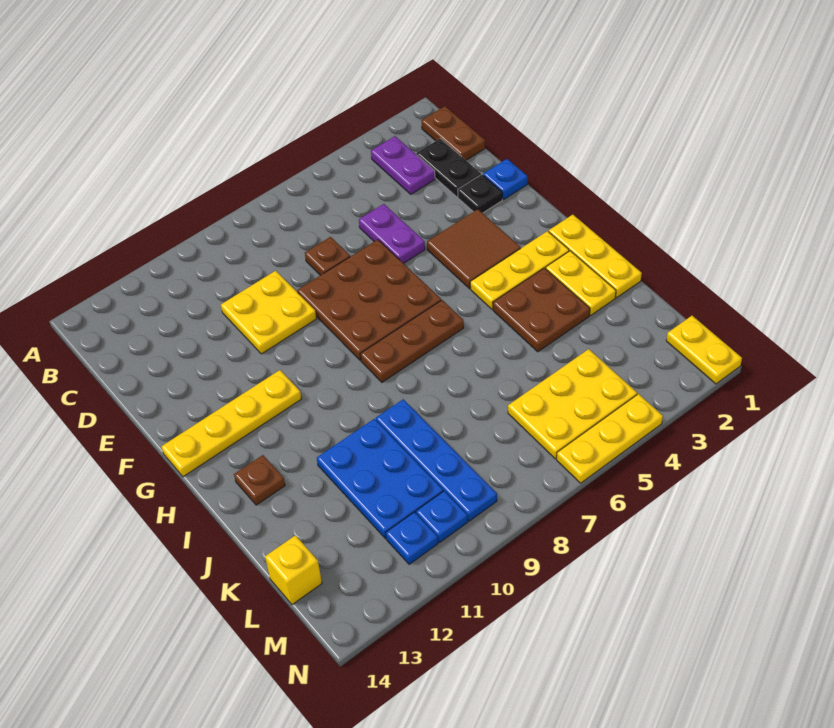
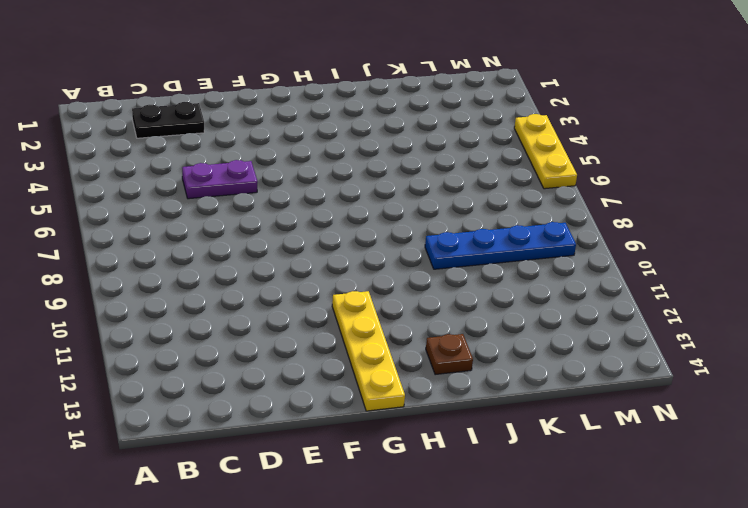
none -> brown 1x2 plate [421,106,485,160]
none -> purple 1x2 plate [371,136,435,194]
none -> brown 1x1 plate [305,237,350,275]

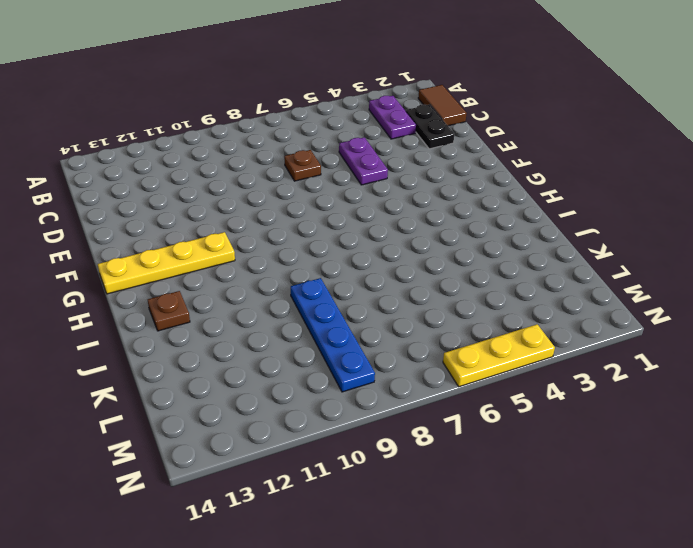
brown 1x2 tile [418,85,467,126] -> brown 1x2 plate [421,106,485,160]
none -> yellow 2x2 plate [221,271,317,354]
none -> blue 1x1 plate [483,159,528,200]
none -> black 1x1 plate [458,175,502,213]

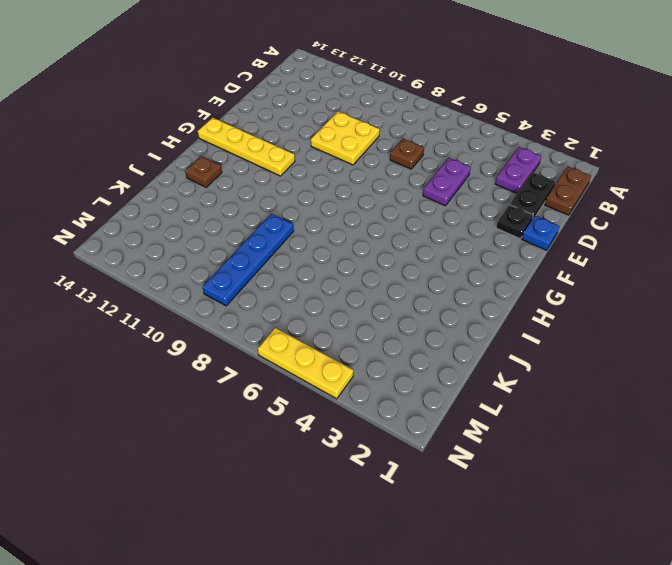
none -> brown 3x3 plate [297,240,441,360]
none -> brown 2x2 tile [427,209,521,289]
none -> yellow 1x3 plate [549,215,642,298]

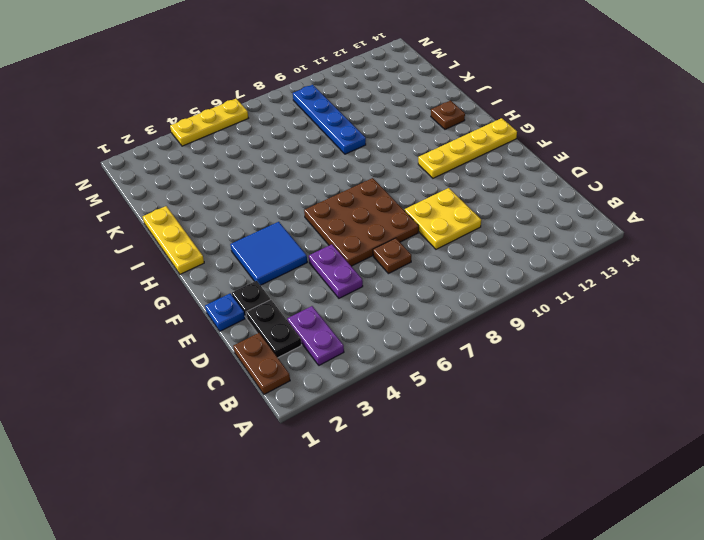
blue 2x2 tile [230,222,307,285] -> brown 2x2 tile [427,209,521,289]
none -> yellow 1x3 plate [470,231,569,309]
none -> brown 1x3 plate [360,300,464,382]
none -> yellow 1x2 plate [546,251,616,315]

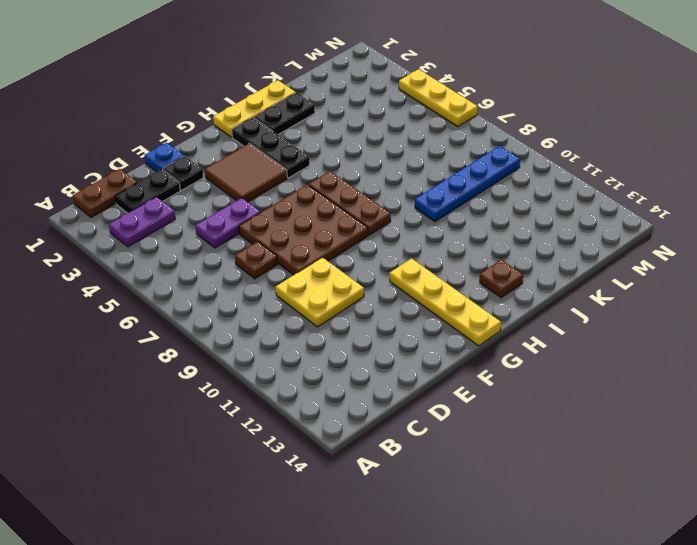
black 1x3 plate [232,118,310,178] -> yellow 1x3 plate [470,231,569,309]
black 1x2 plate [254,93,315,134] -> yellow 1x2 plate [546,251,616,315]
none -> brown 2x2 plate [493,268,590,352]
none -> blue 2x3 plate [317,419,443,538]
none -> yellow 2x3 plate [508,349,637,459]

